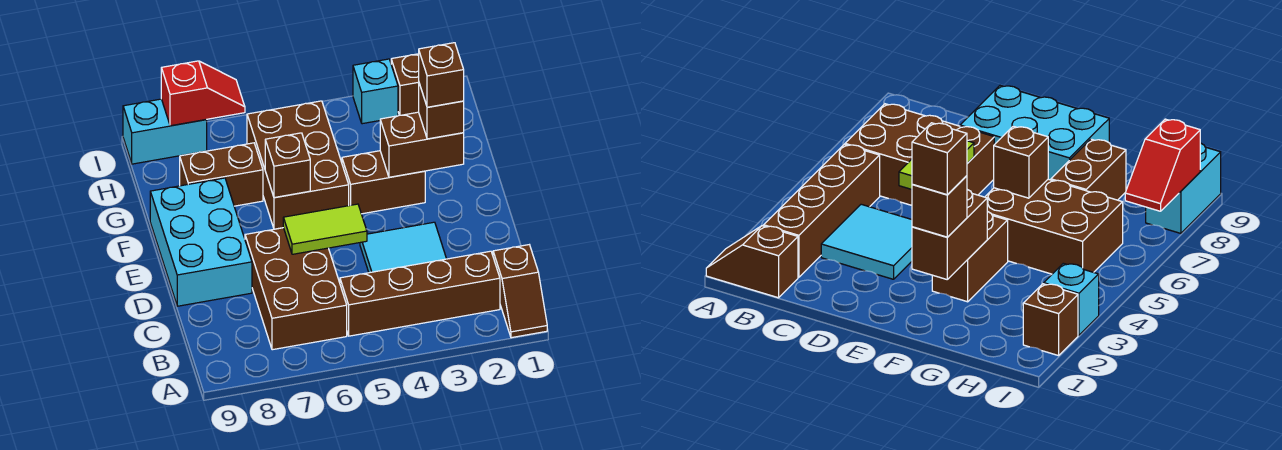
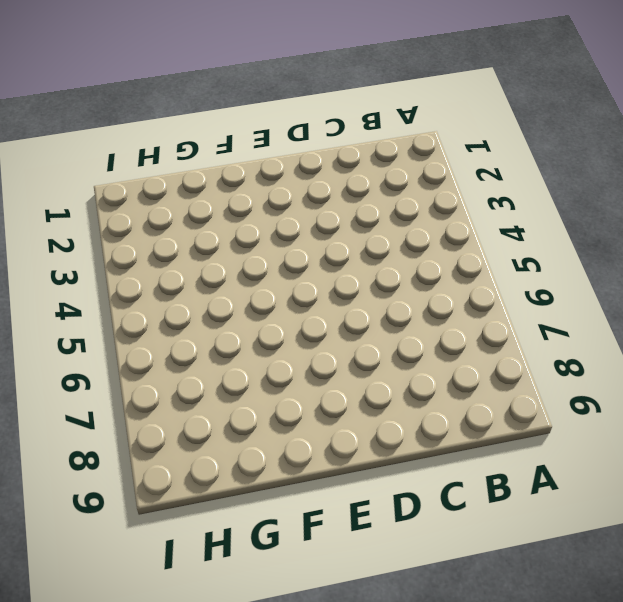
none -> brown 1x2 slope [493,245,547,338]
none -> brown 1x4 brick [340,251,500,336]
none -> brown 2x3 brick [245,228,347,350]

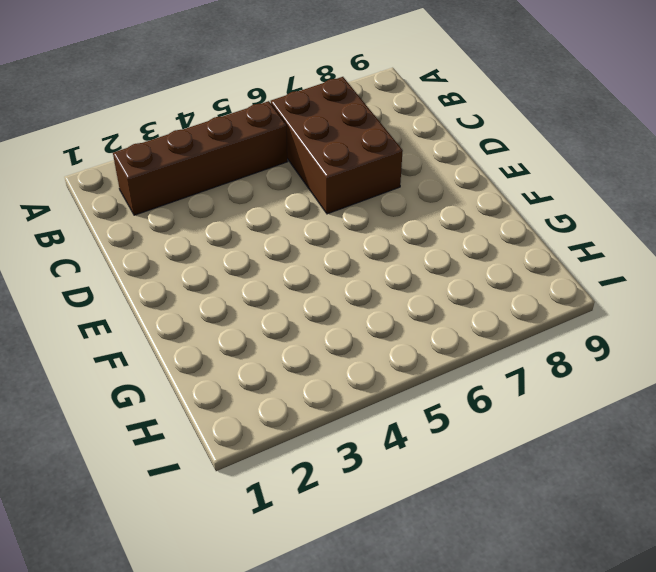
none -> brown 1x2 slope [493,245,547,338]
none -> cyan 2x2 tile [360,222,446,273]
none -> cyan 2x3 brick [150,178,252,306]

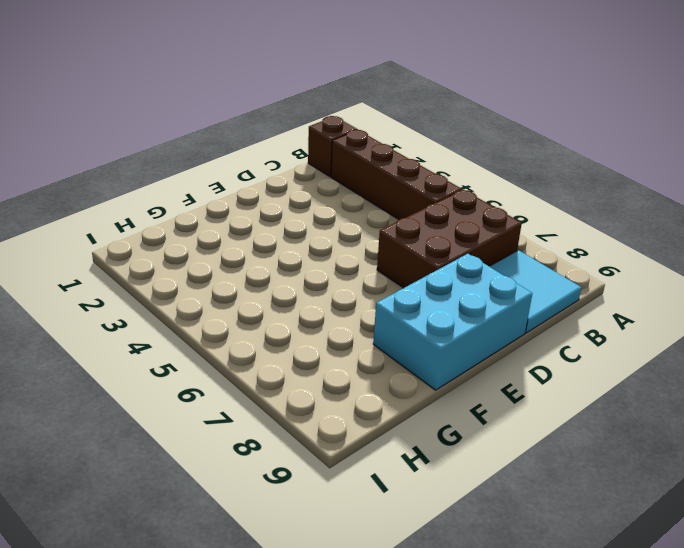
cyan 2x2 tile [490,250,581,333] -> cyan 2x2 tile moved to [360,222,446,273]
none -> brown 1x2 brick [342,151,425,214]
none -> brown 2x3 brick [247,101,349,229]
none -> brown 1x2 brick [180,143,263,206]

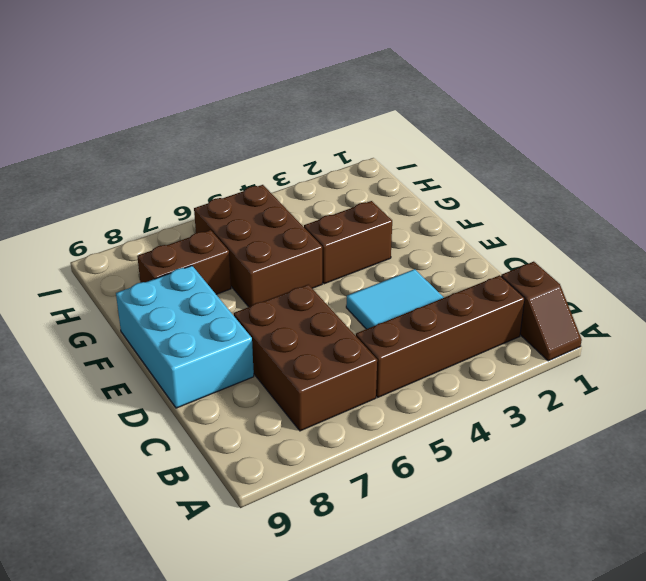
none -> brown 1x1 brick [391,54,419,115]
none -> cyan 1x1 brick [353,59,398,124]
none -> cyan 1x2 brick [123,99,207,164]

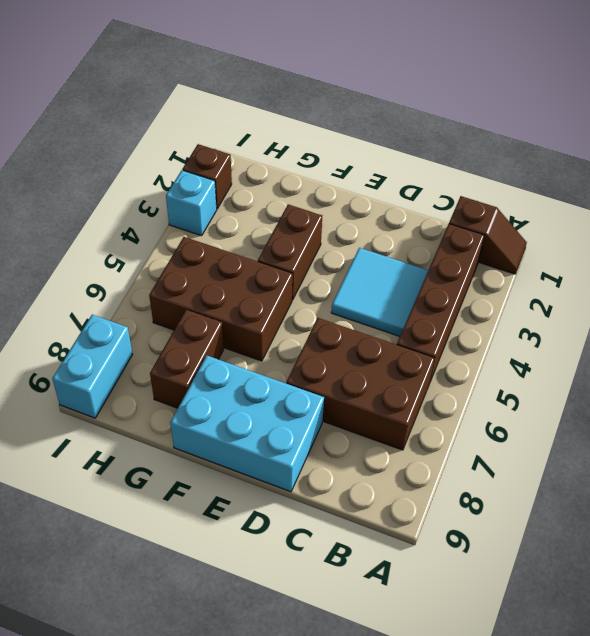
none -> lime 1x2 tile [283,204,367,254]
none -> brown 1x2 brick [380,112,464,177]
none -> brown 1x1 brick [265,133,310,198]

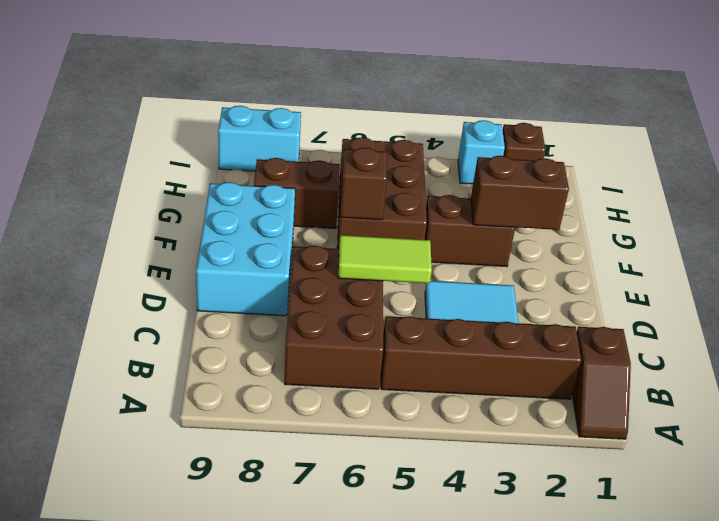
none -> red 1x2 slope [161,61,245,126]
none -> brown 1x1 brick [419,84,464,139]
none -> brown 1x1 brick [419,43,464,107]

